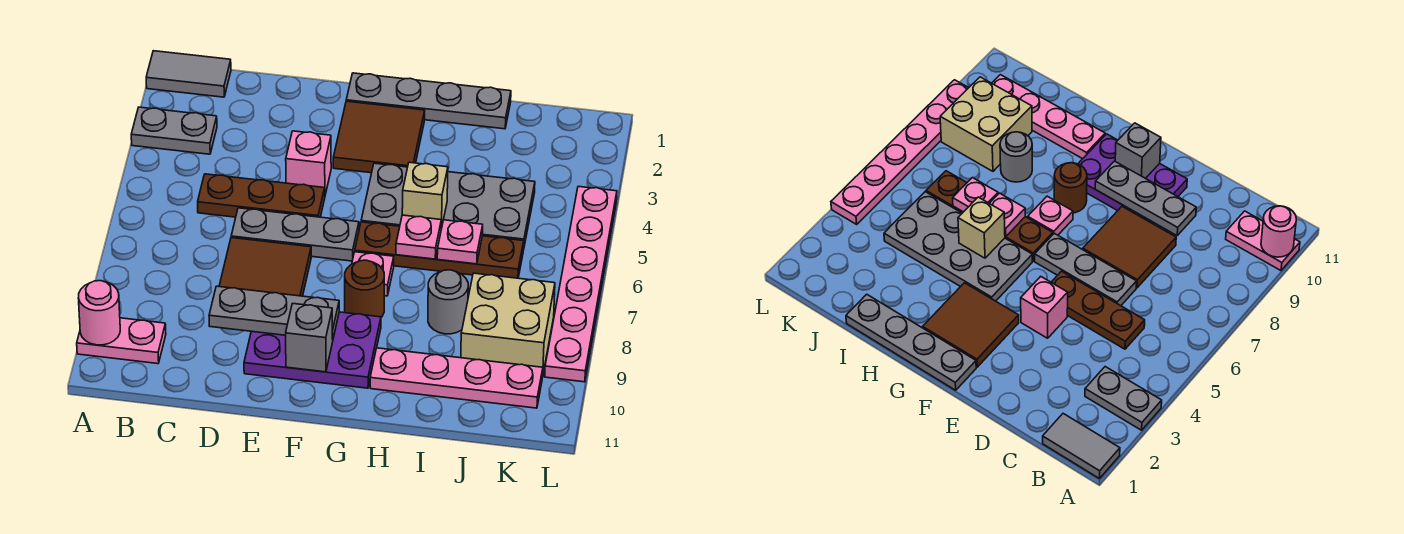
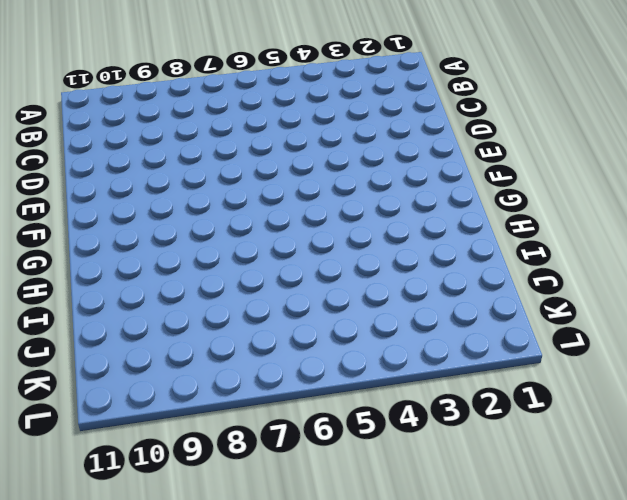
none -> grey 1x2 tile [146,51,231,97]
none -> grey 1x2 plate [131,107,217,154]
none -> pink 1x2 plate [77,318,166,364]

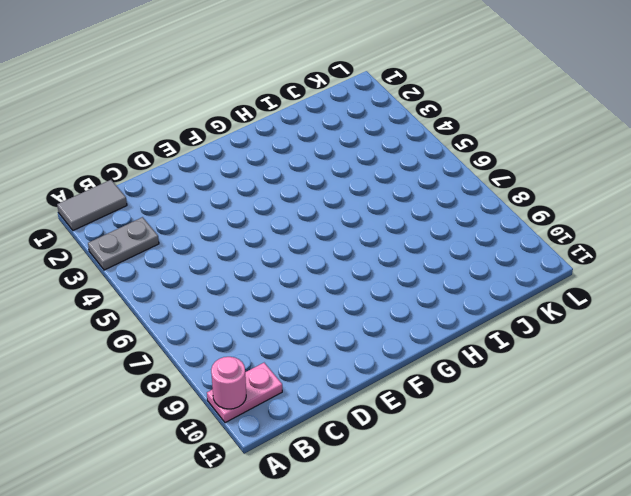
none -> brown 1x3 plate [198,174,325,217]
none -> grey 1x3 plate [231,208,359,261]
none -> brown 2x2 tile [219,238,311,296]

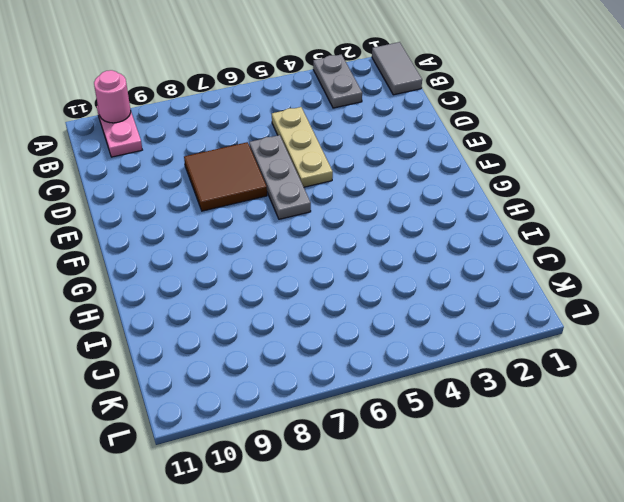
tan 1x3 plate [272,107,333,187] -> brown 1x3 plate [198,174,325,217]
none -> pink 1x1 brick [286,131,331,195]
none -> purple 2x3 plate [244,312,381,388]
none -> grey 1x4 plate [346,73,511,129]

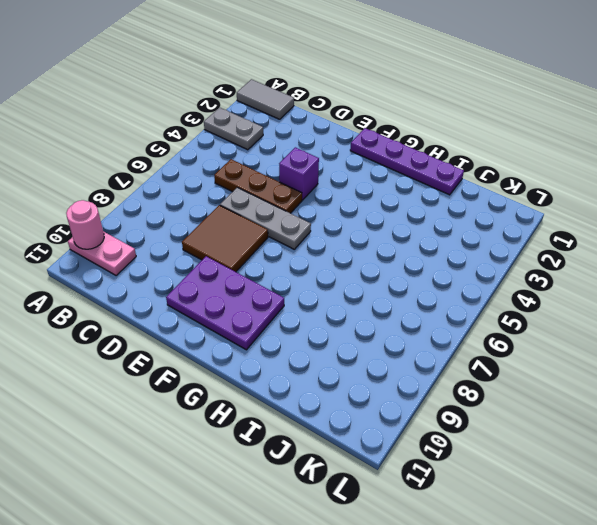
purple 1x1 brick [279,147,319,200] -> pink 1x1 brick [286,131,331,195]
purple 1x4 plate [350,128,464,195] -> grey 1x4 plate [346,73,511,129]
none -> brown 2x2 tile [333,101,425,173]
none -> grey 2x4 plate [361,163,535,250]
none -> brown 1x4 plate [355,222,524,278]

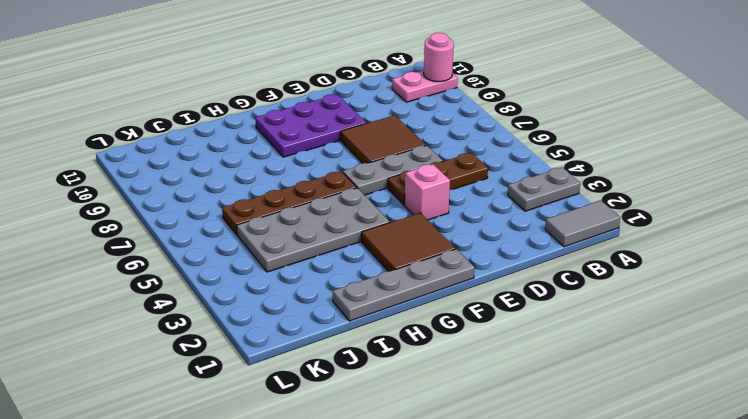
none -> pink 1x1 plate [352,252,394,296]
none -> brown 1x1 round brick [345,260,384,317]
none -> pink 1x4 plate [370,348,543,408]

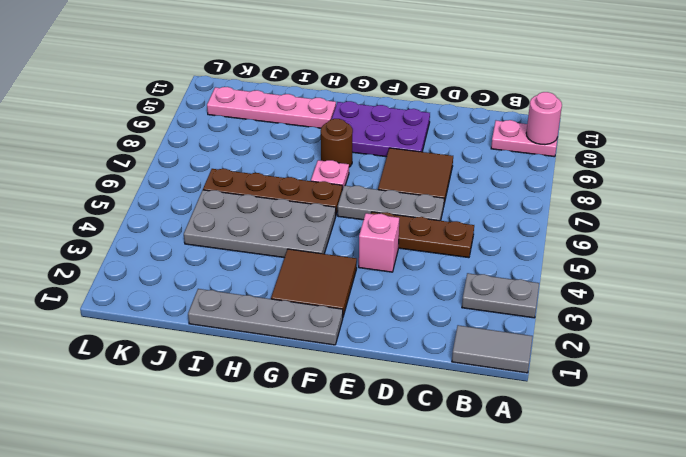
none -> grey 1x1 round brick [428,270,468,334]
none -> tan 2x2 brick [461,273,555,373]
none -> pink 1x6 plate [545,186,617,382]

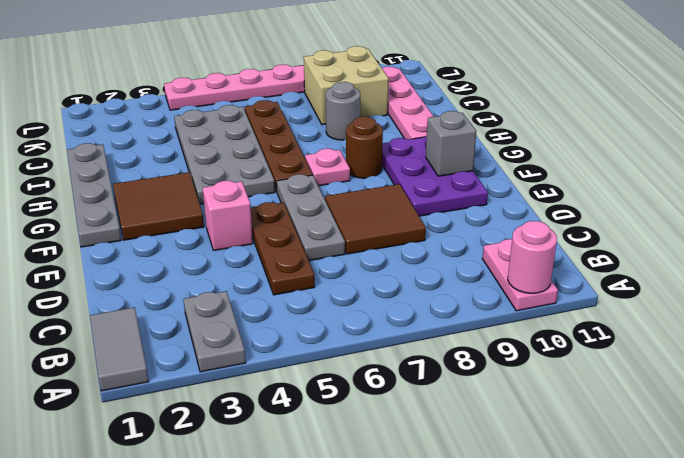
none -> grey 1x3 plate [209,286,339,339]
none -> tan 1x1 brick [402,162,448,229]
none -> pink 1x1 plate [396,215,441,259]

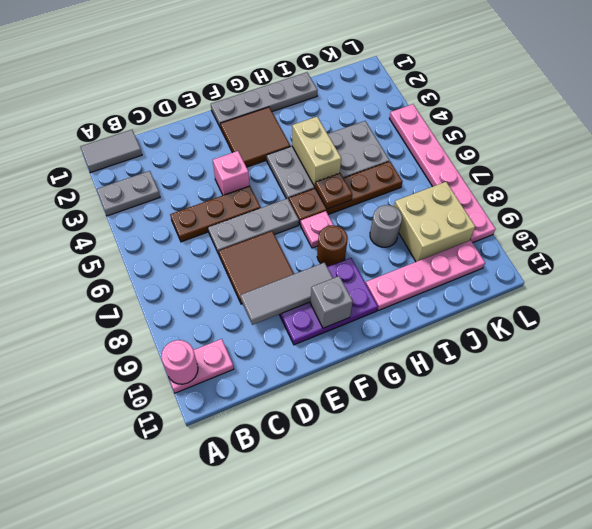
grey 1x3 tile [240,263,333,325] -> grey 1x3 plate [209,286,339,339]
tan 1x2 brick [292,117,341,187] -> tan 1x1 brick [402,162,448,229]
brown 1x1 plate [315,173,352,209] -> pink 1x1 plate [396,215,441,259]
none -> pink 1x1 plate [437,220,483,264]

